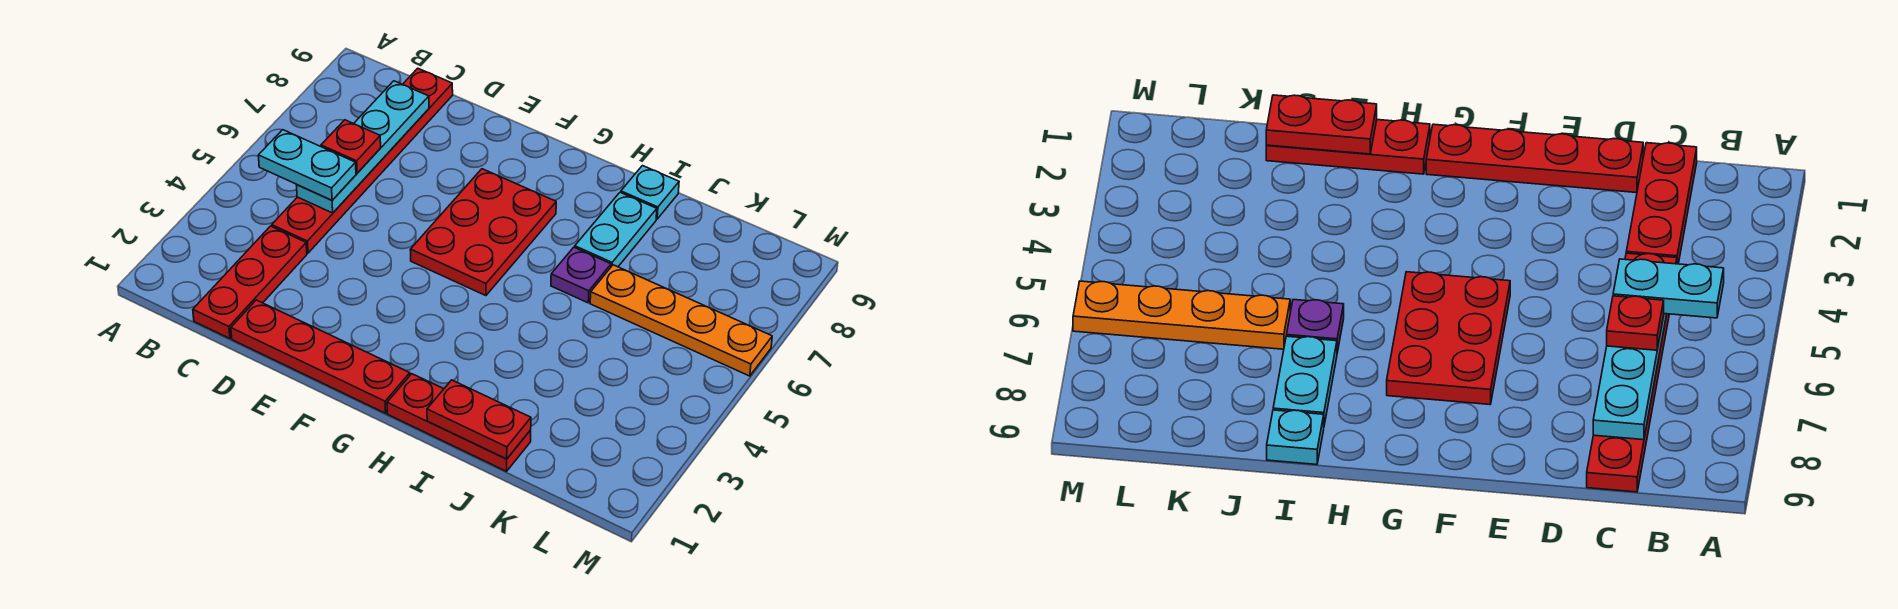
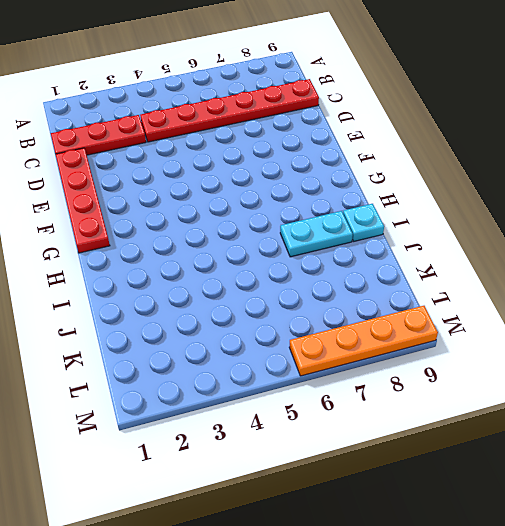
orange 1x4 plate [289,306,438,376] -> orange 1x4 plate turned to [590,265,772,376]
none -> red 2x3 plate [410,169,556,296]
none -> red 1x3 plate [387,374,531,471]
none -> purple 1x1 plate [551,247,611,303]

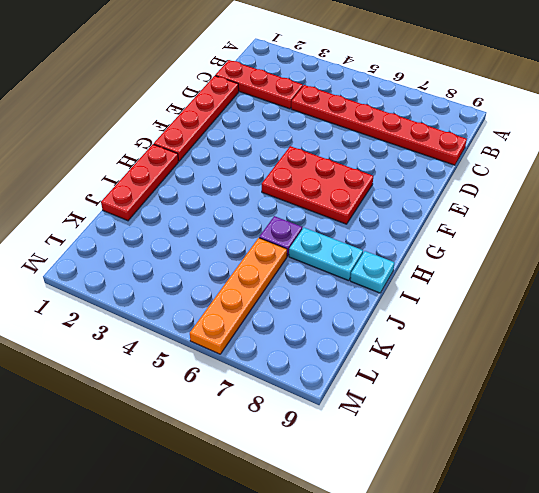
none -> cyan 1x4 plate [297,81,429,213]
none -> red 1x2 plate [427,380,531,459]
none -> cyan 1x2 plate [258,130,356,200]

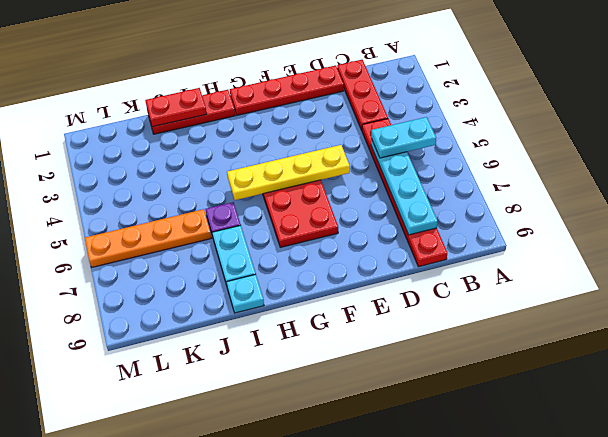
yellow 1x4 plate [227,145,350,200] -> none
none -> red 1x1 plate [321,120,381,173]

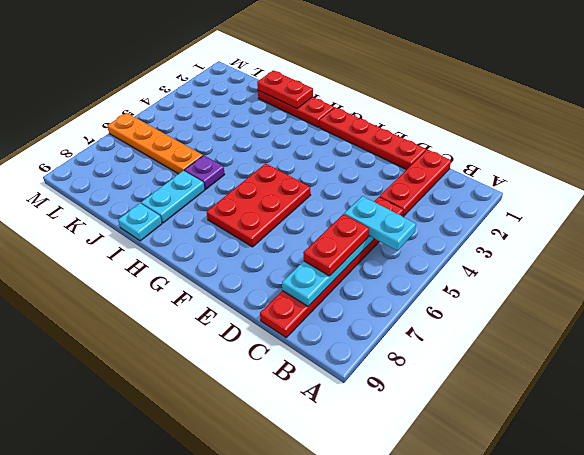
red 1x2 plate [303,214,369,276] -> red 1x1 plate [321,120,381,173]

